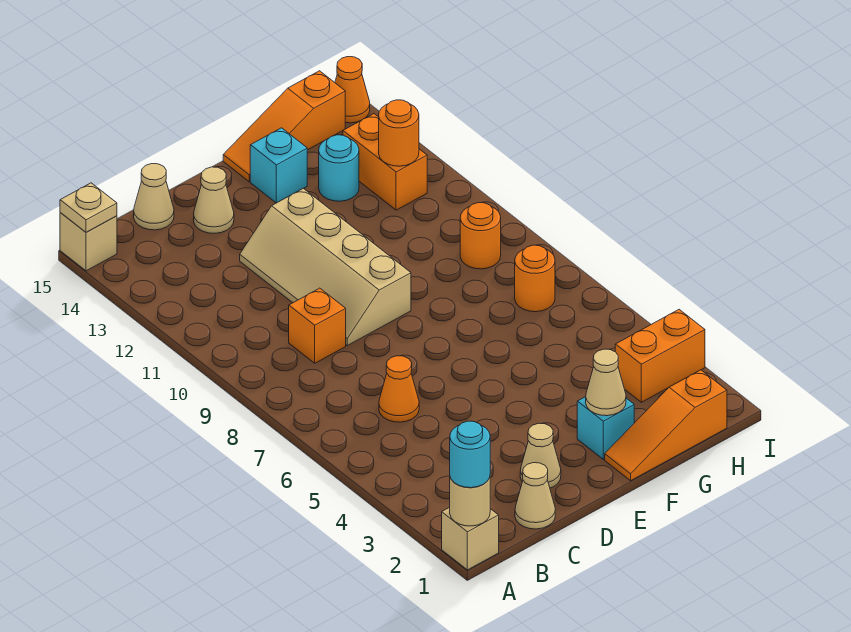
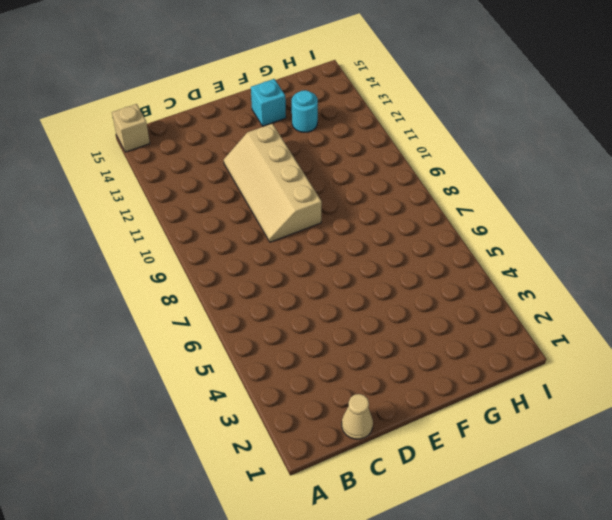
none -> tan 1x1 brick [442,507,499,570]
none -> orange 1x1 cone [379,356,419,422]
none -> orange 1x1 brick [289,288,346,363]

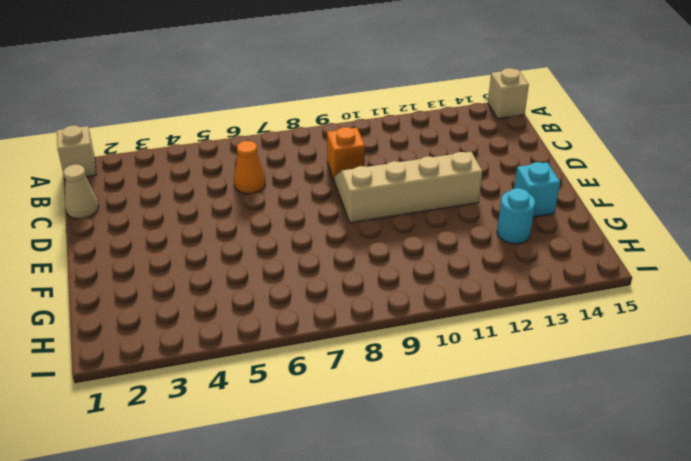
none -> tan 1x1 cone [134,164,174,230]
none -> tan 1x1 cone [520,423,561,488]
none -> tan 1x1 cone [194,167,234,233]

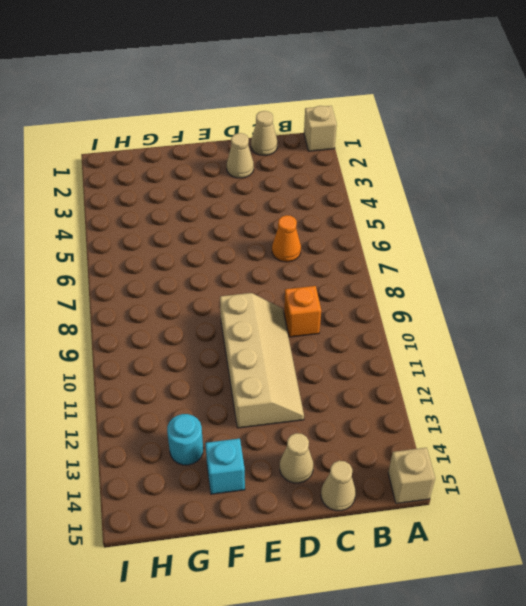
none -> orange 1x3 slope [605,370,727,481]
none -> cyan 1x1 brick [577,397,634,459]
none -> orange 1x3 slope [223,71,345,182]

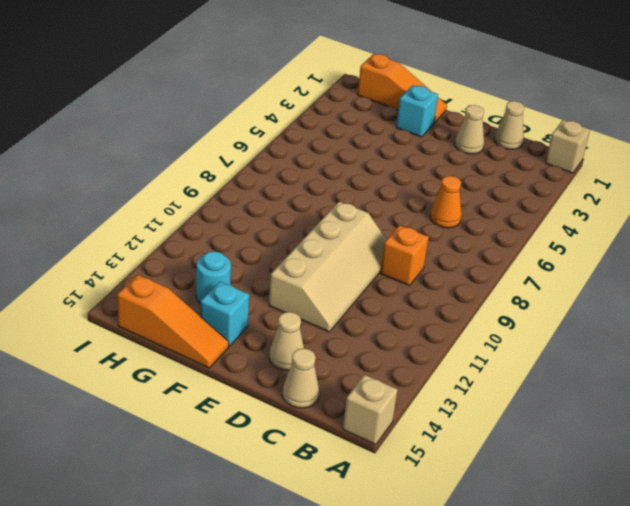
none -> orange 1x2 brick [615,310,705,402]
none -> orange 1x1 round brick [515,245,555,312]
none -> orange 1x1 round brick [460,203,501,269]

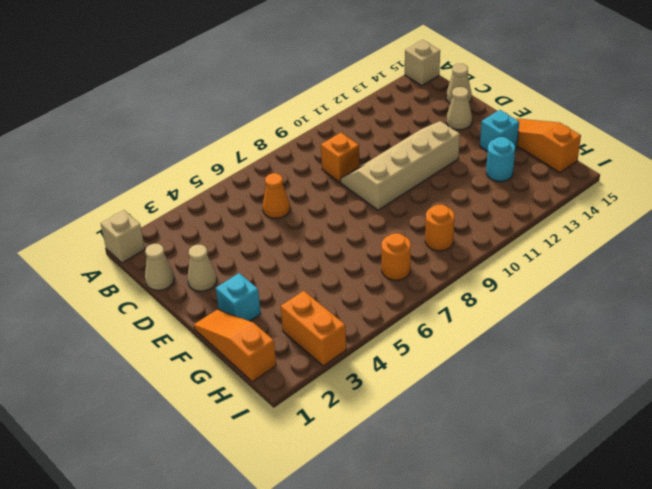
none -> orange 1x2 brick [343,114,427,210]
none -> orange 1x1 cone [335,57,370,123]
none -> tan 1x1 round brick [450,478,490,526]

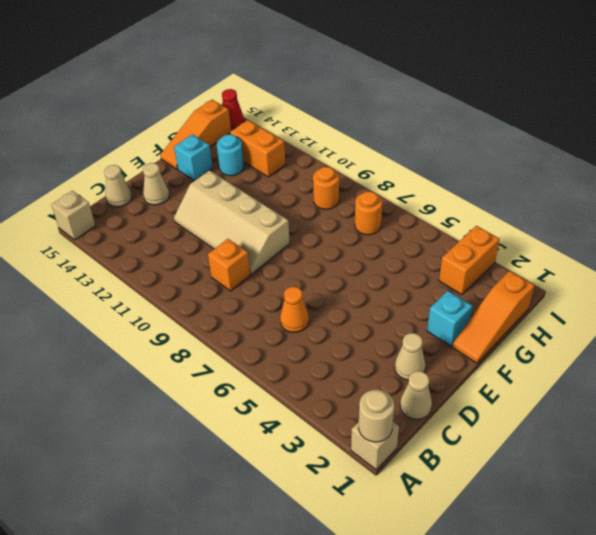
red 1x1 cone [222,89,244,129] -> orange 1x1 cone [335,57,370,123]
none -> tan 1x1 plate [60,183,117,232]
none -> tan 1x1 cone [586,349,626,416]
none -> orange 1x1 round brick [379,100,419,166]

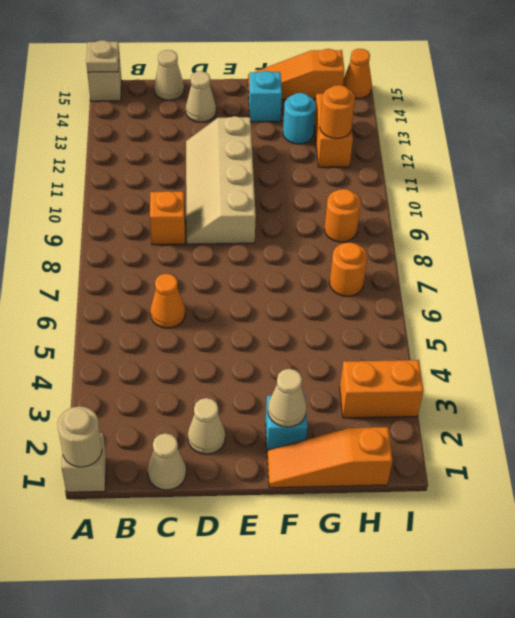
none -> cyan 1x1 round brick [450,421,490,488]

